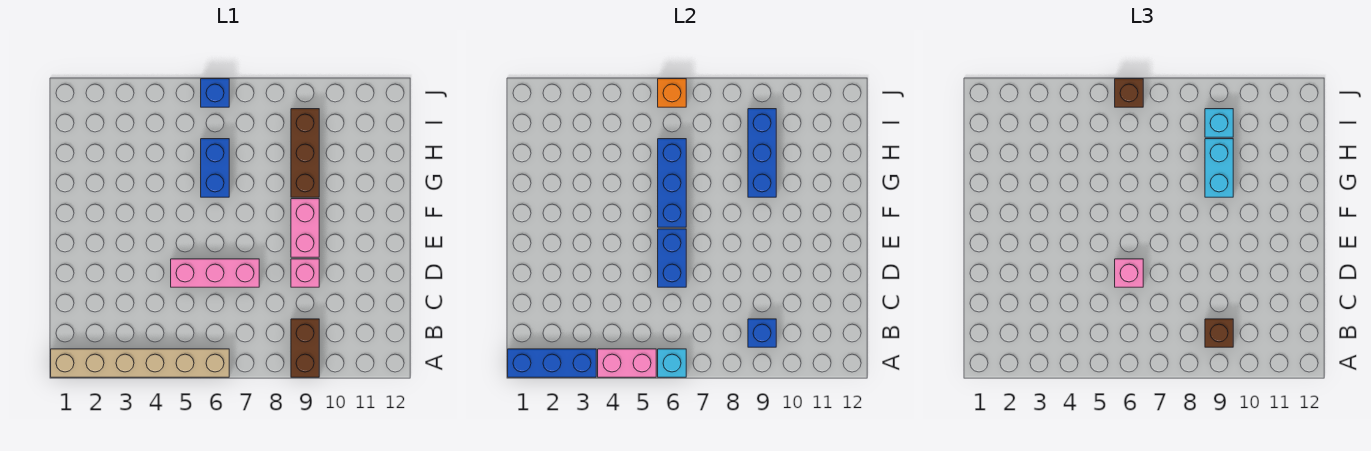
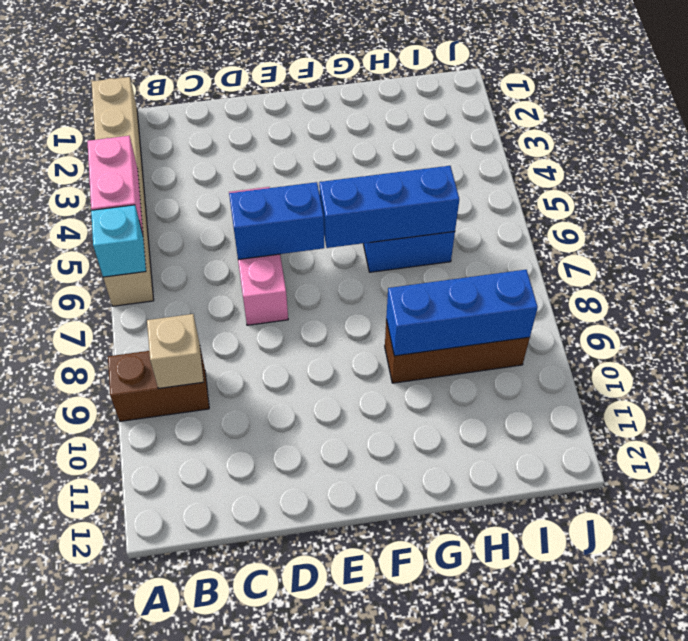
tan 1x1 brick [147,314,204,389] -> blue 1x1 brick [748,319,776,347]
none -> pink 1x1 brick [291,259,319,287]
none -> pink 1x2 brick [291,199,319,257]
none -> blue 1x1 brick [201,79,229,107]

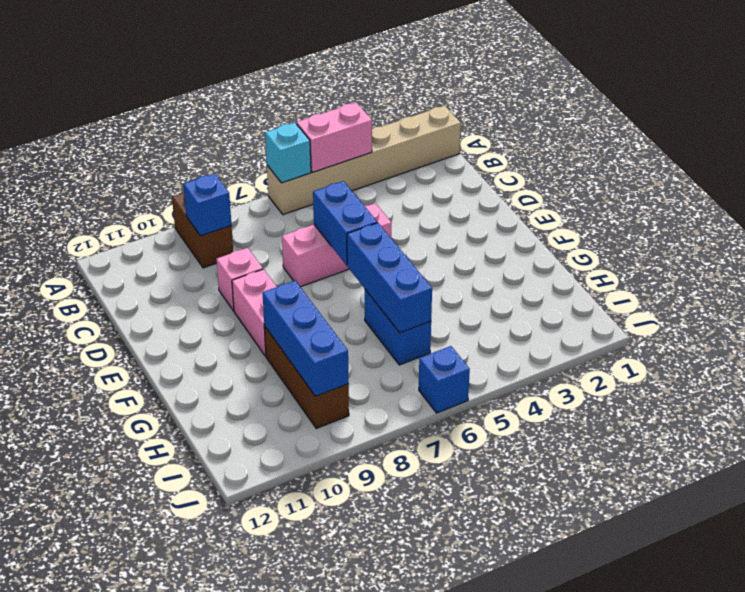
none -> blue 1x3 brick [508,349,596,377]
none -> orange 1x1 brick [658,79,686,107]
none -> brown 1x1 brick [1205,319,1233,347]

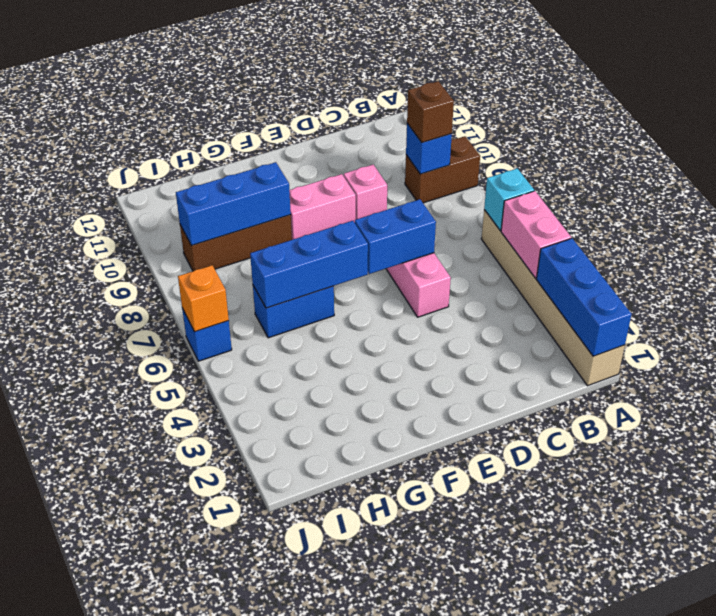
none -> pink 1x1 brick [1115,259,1143,287]
none -> cyan 1x2 brick [1205,139,1233,197]
none -> cyan 1x1 brick [1205,109,1233,137]

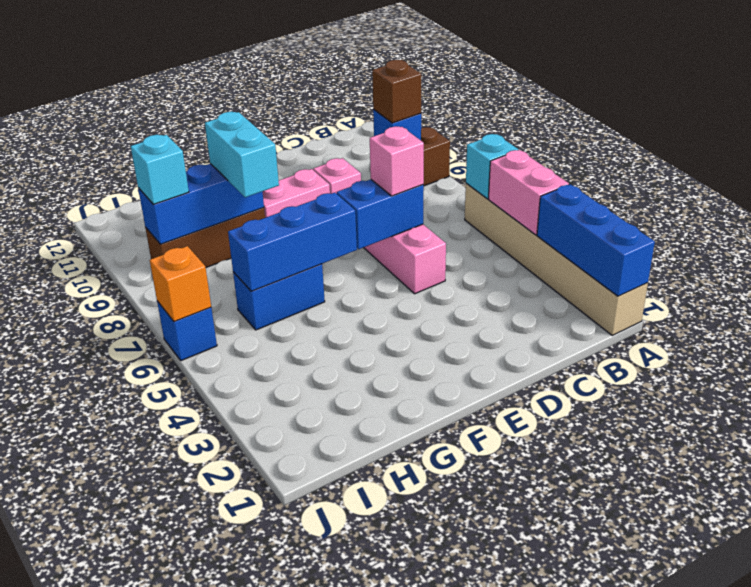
cyan 1x2 brick [205,112,279,197] -> cyan 1x2 brick turned to [1205,139,1233,197]
none -> brown 1x1 brick [1115,79,1143,107]

